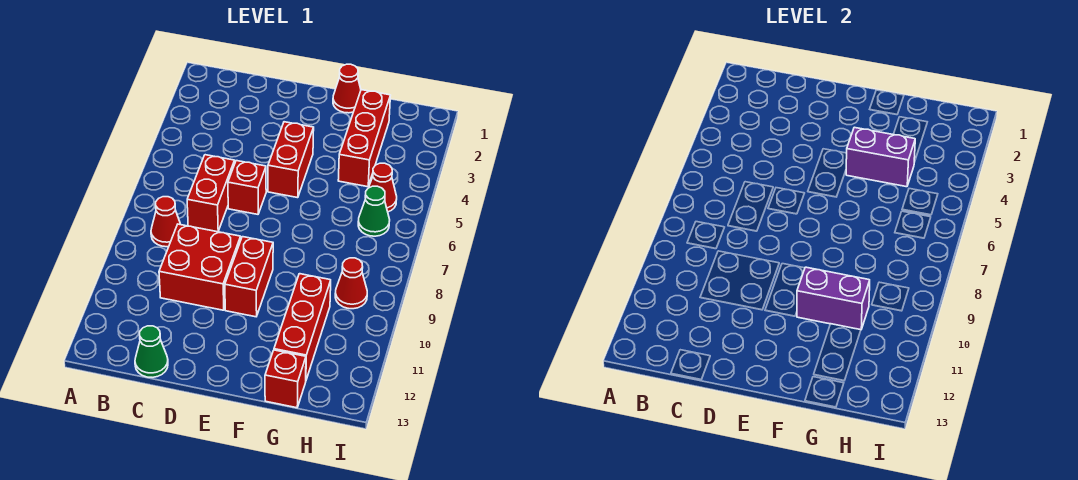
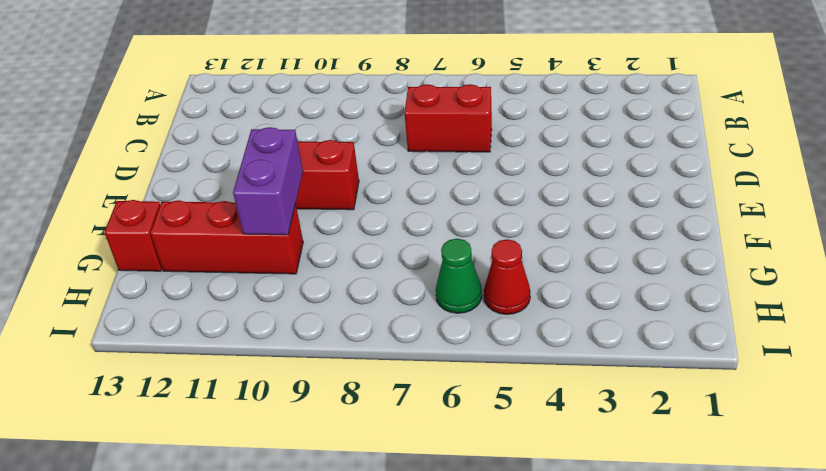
none -> red 1x1 cone [151,197,181,247]
none -> red 2x2 brick [159,224,241,310]
none -> green 1x1 cone [135,326,168,377]

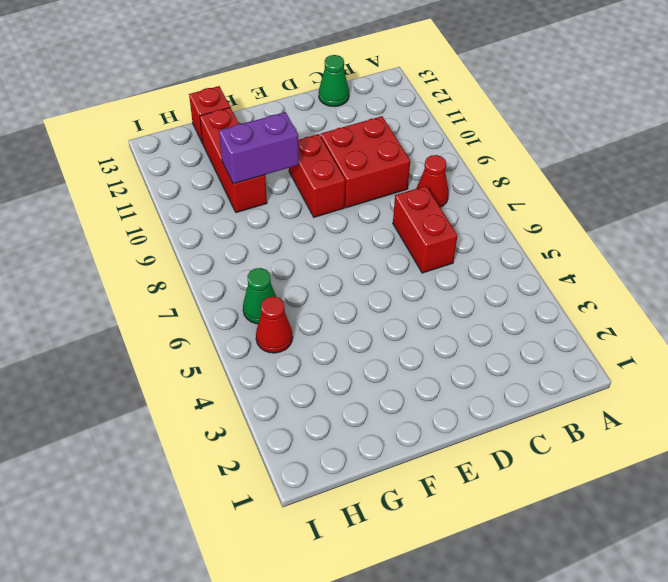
none -> red 1x1 brick [228,161,266,214]
none -> red 1x2 brick [268,122,314,198]
none -> red 1x1 cone [333,64,361,113]

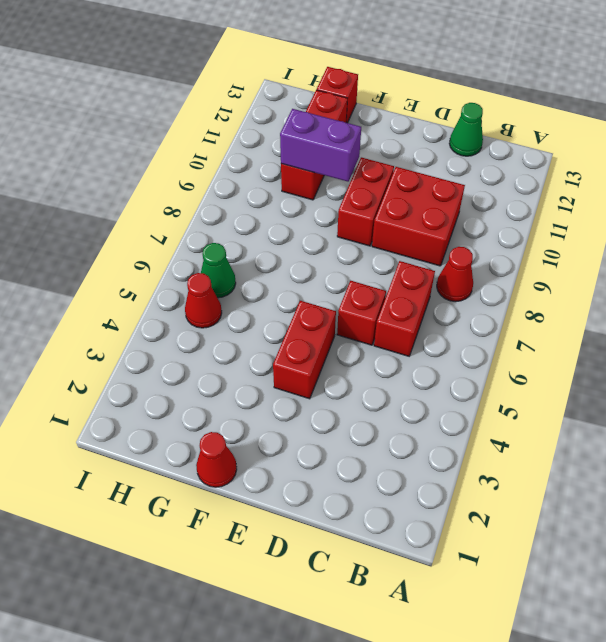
none -> red 1x3 brick [338,90,391,187]
none -> red 1x1 cone [335,258,367,309]
none -> purple 1x2 brick [846,127,915,187]

